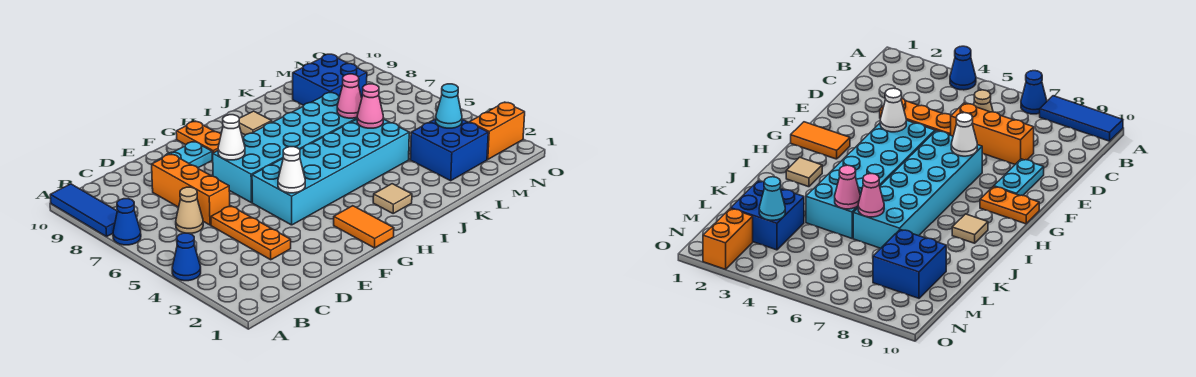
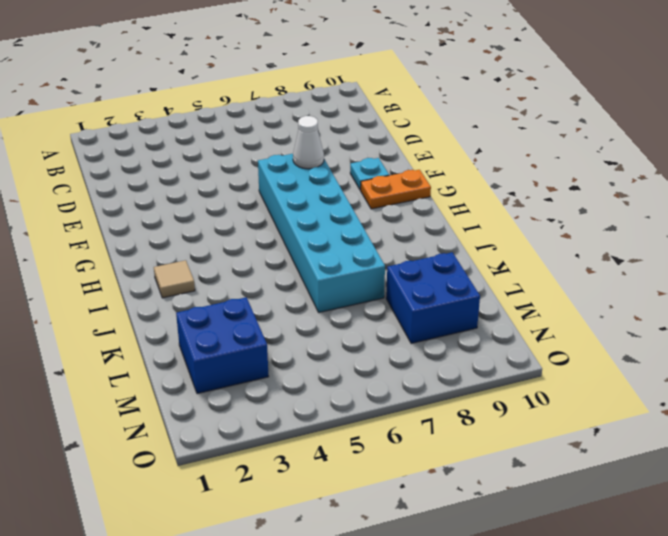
cyan 1x1 plate [350,158,389,190] -> cyan 1x2 plate [155,142,212,168]
none -> blue 1x1 cone [172,233,201,281]
none -> blue 1x1 cone [113,199,141,245]
none -> blue 1x3 tile [50,184,117,237]

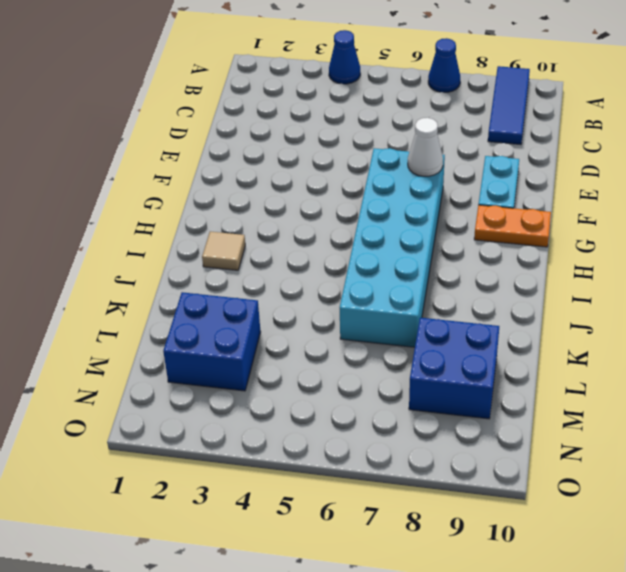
blue 1x3 tile [488,66,530,144] -> blue 1x3 tile turned to [50,184,117,237]
none -> tan 1x1 cone [176,187,203,233]
none -> orange 1x3 plate [211,206,291,260]
none -> orange 1x3 brick [152,154,230,225]

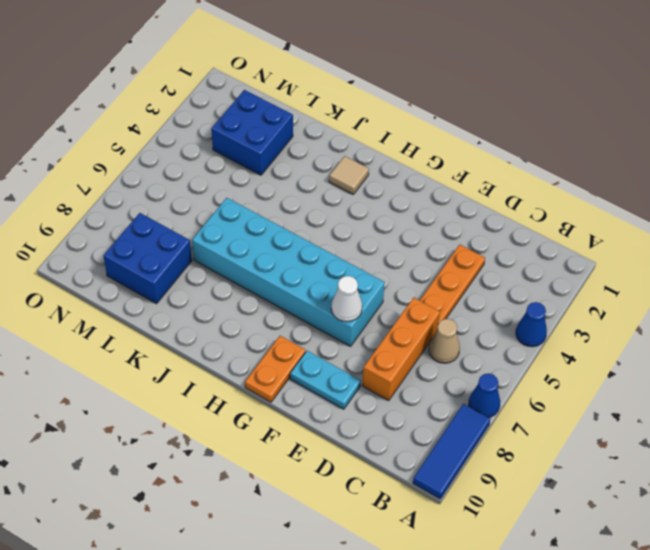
none -> cyan 2x6 brick [252,119,409,225]
none -> orange 1x2 tile [334,206,394,248]
none -> tan 1x1 tile [239,111,272,135]

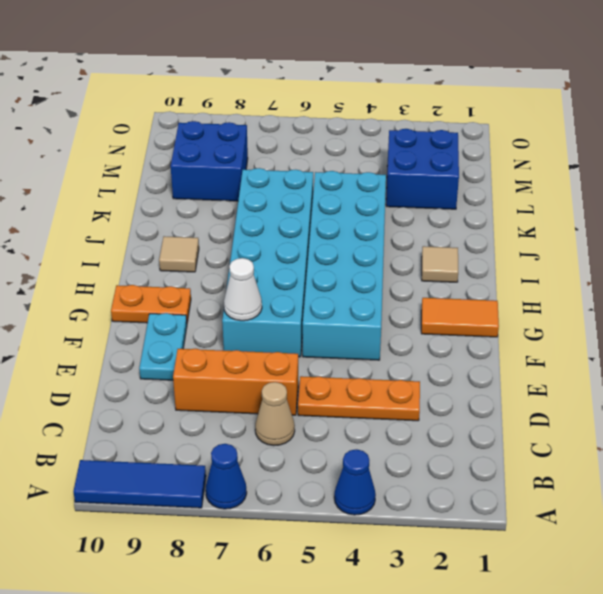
none -> orange 1x2 brick [469,102,525,159]
none -> white 1x1 cone [278,147,305,193]
none -> pink 1x1 cone [357,84,384,128]

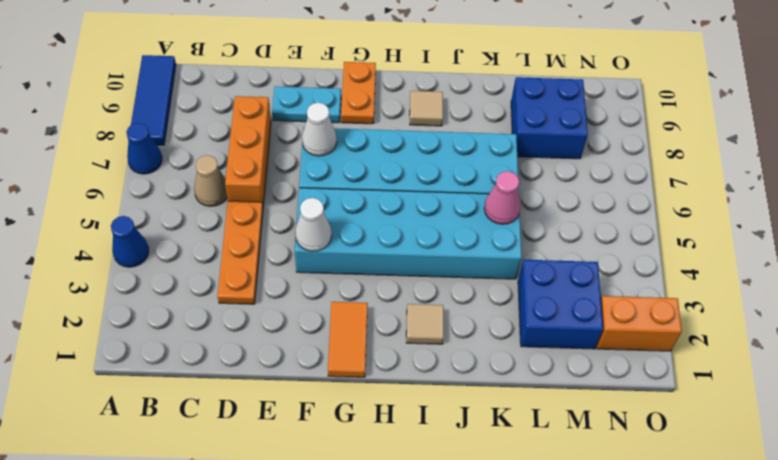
none -> pink 1x1 cone [337,74,362,118]
none -> cyan 1x1 cone [436,84,462,128]

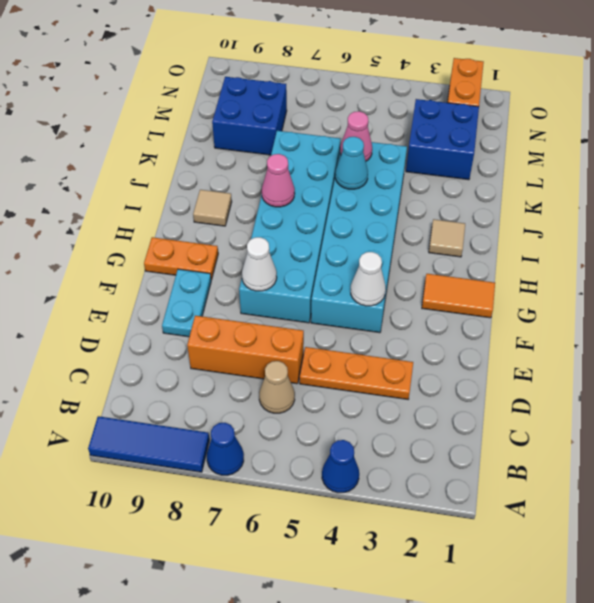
pink 1x1 cone [262,154,295,207] -> pink 1x1 cone moved to [337,74,362,118]
cyan 1x1 cone [335,137,368,189] -> cyan 1x1 cone moved to [436,84,462,128]

